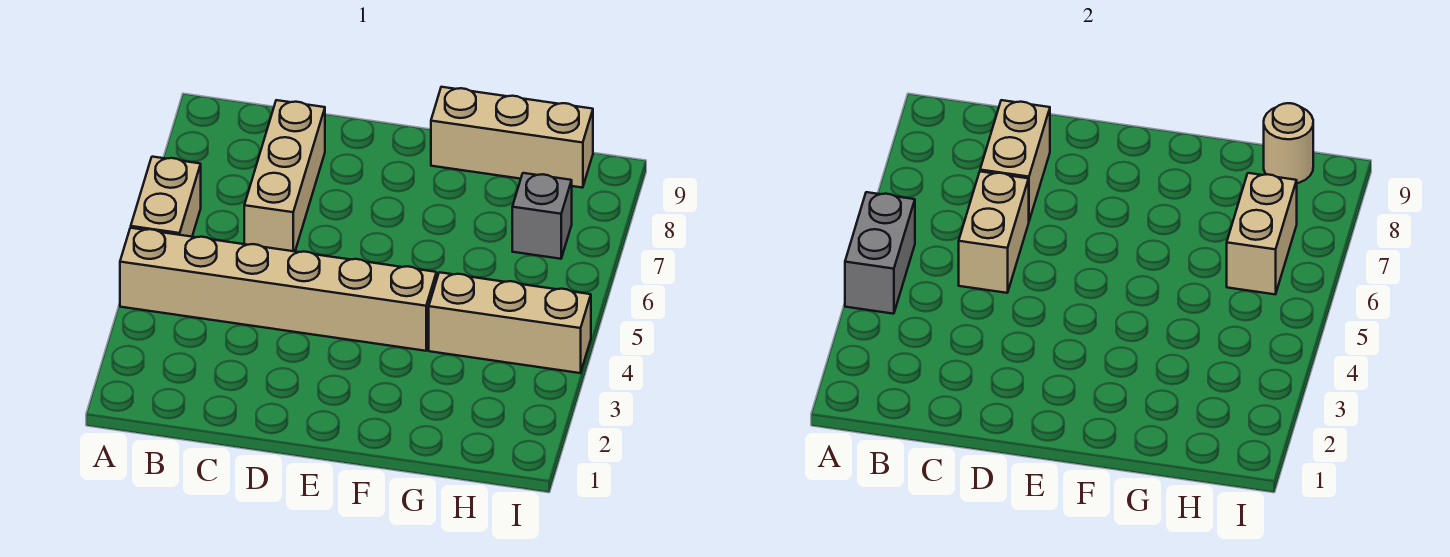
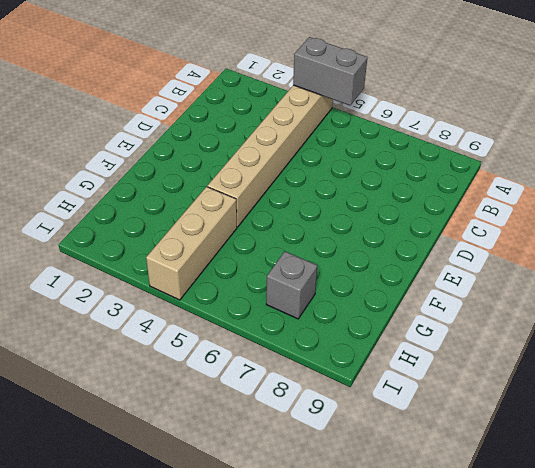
none -> tan 1x2 brick [131,157,201,237]
none -> tan 1x3 brick [244,100,325,251]

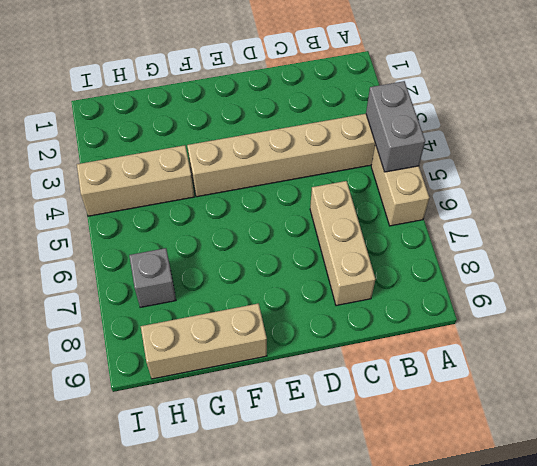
none -> tan 1x2 brick [959,171,1029,293]
none -> tan 1x2 brick [980,100,1050,220]

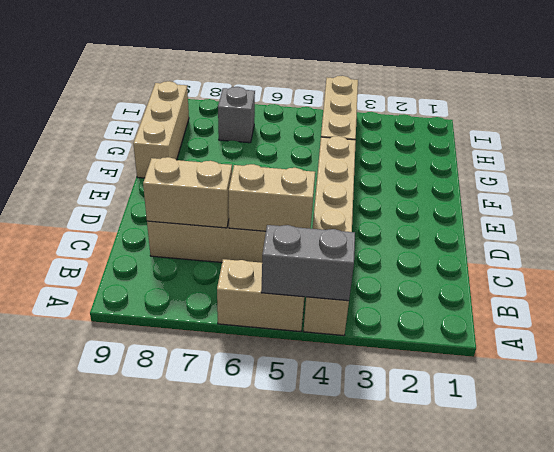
none -> tan 1x2 brick [1227,173,1297,294]
none -> tan 1x1 round brick [1264,103,1313,183]

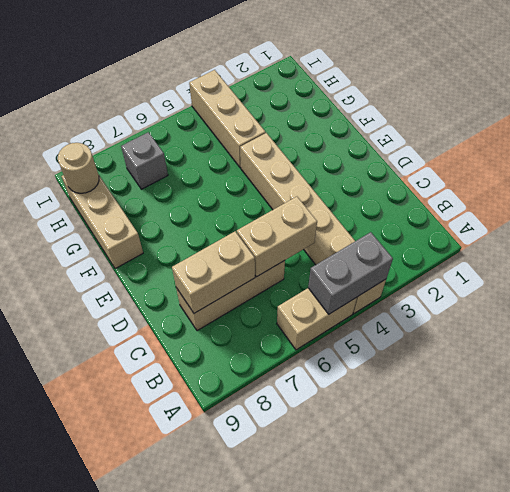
none -> tan 1x2 brick [1227,173,1297,294]

